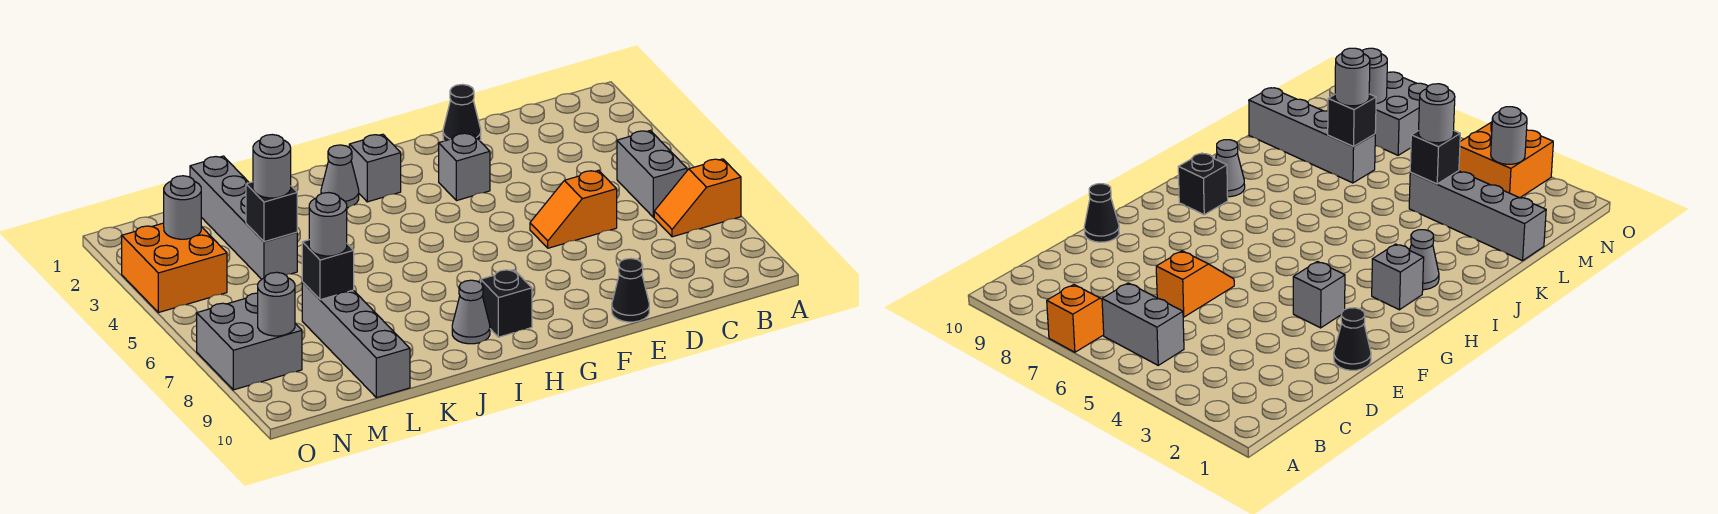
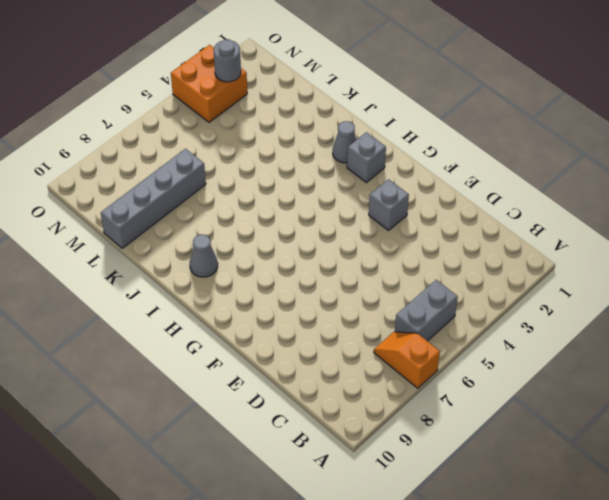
none -> orange 1x2 slope [530,170,617,248]
none -> black 1x1 cone [443,84,481,141]
none -> black 1x1 cone [612,258,649,322]

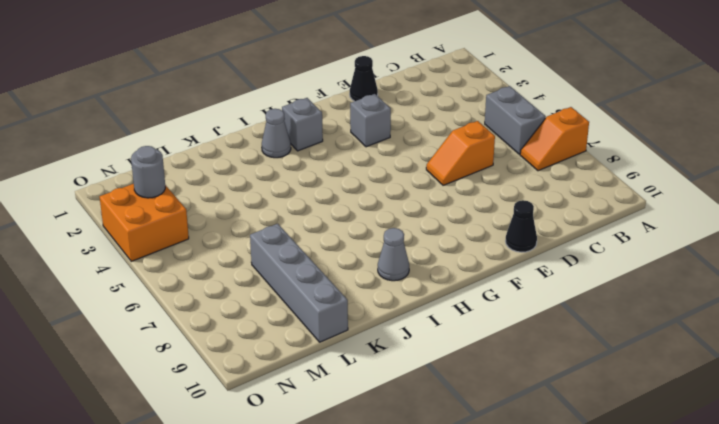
none -> black 1x1 brick [481,270,532,337]
none -> grey 1x4 brick [190,156,297,279]
none -> grey 2x2 brick [197,293,302,390]

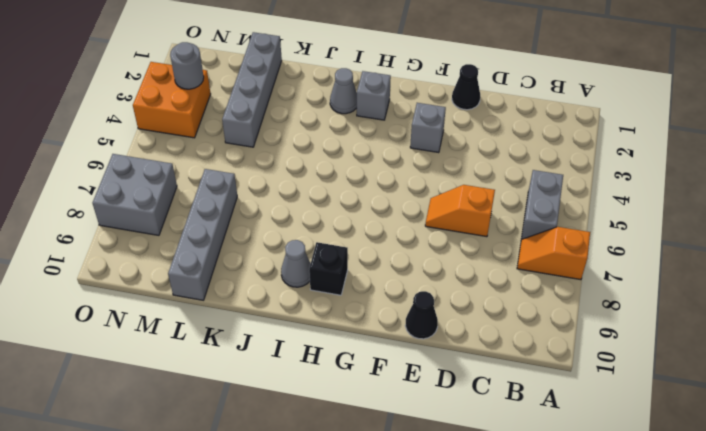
none -> black 1x1 brick [246,182,297,242]
none -> black 1x1 brick [302,240,354,300]
none -> grey 1x1 round brick [258,272,295,336]

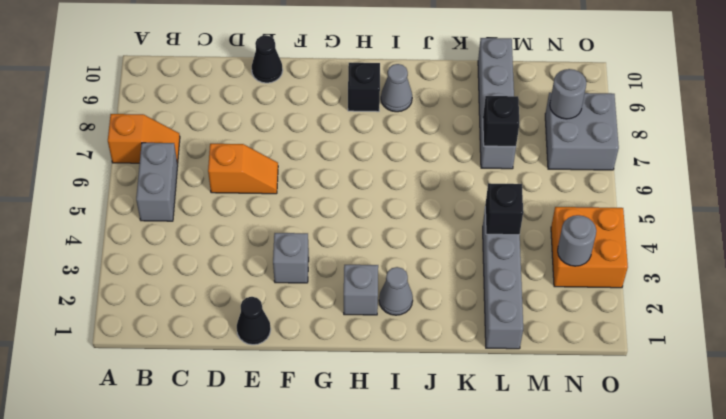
none -> grey 1x1 round brick [253,135,291,198]
none -> grey 1x1 round brick [309,193,347,256]

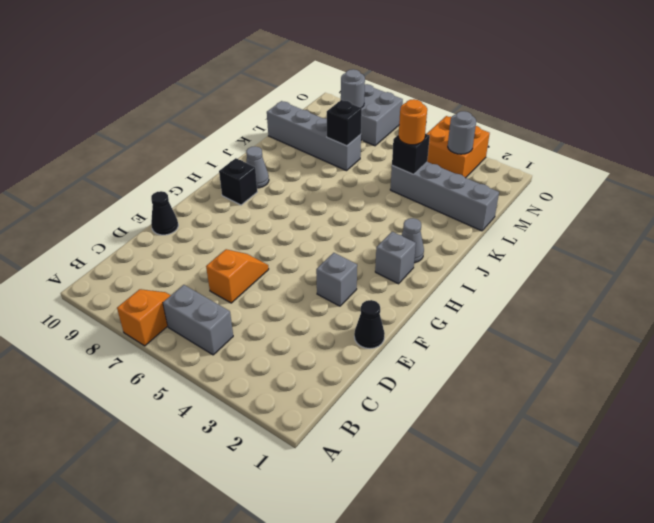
orange 1x1 round brick [399,99,427,145] -> grey 1x1 round brick [253,135,291,198]
none -> grey 1x1 round brick [309,193,347,256]

